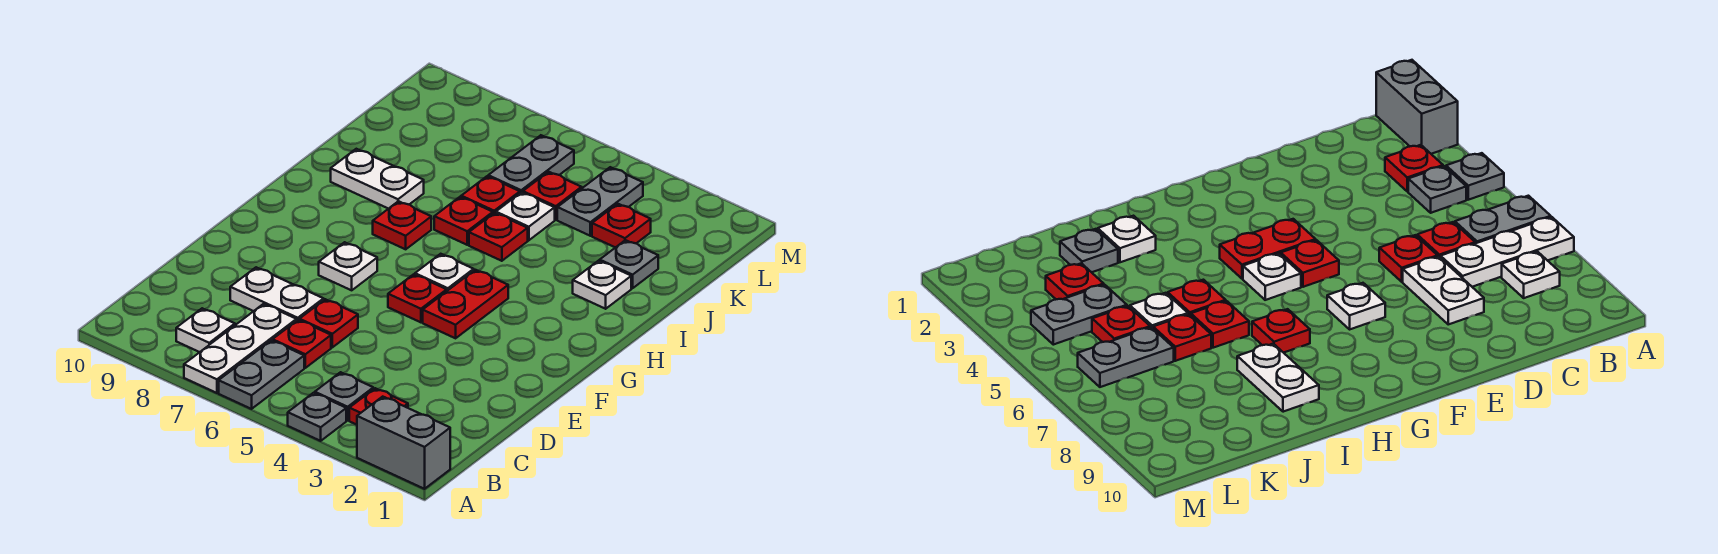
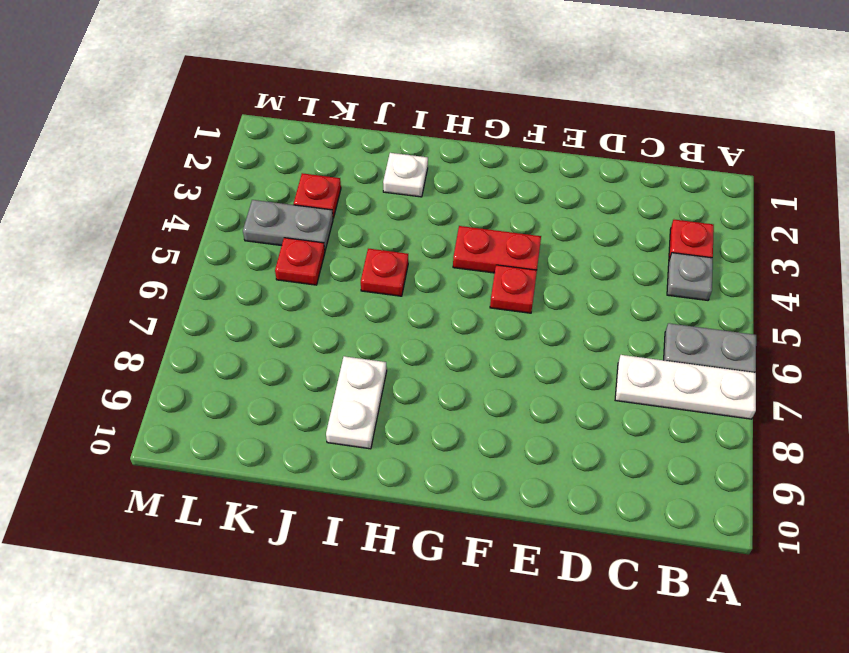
none -> grey 1x2 brick [357,397,450,489]
none -> grey 1x1 plate [288,393,346,441]
none -> white 1x1 plate [176,308,235,352]

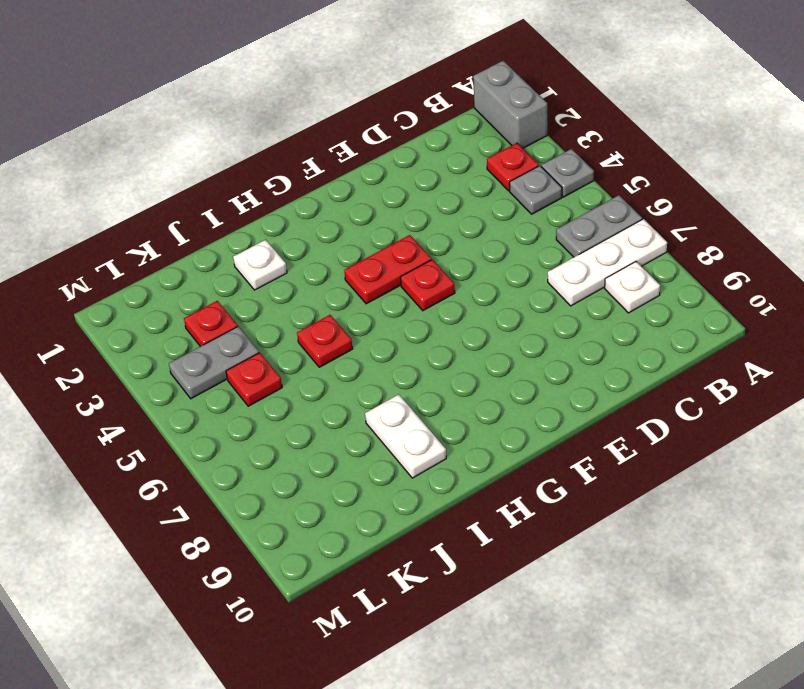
none -> red 1x1 plate [273,320,331,368]
none -> red 1x1 plate [300,299,358,347]
none -> white 1x2 plate [230,267,324,320]

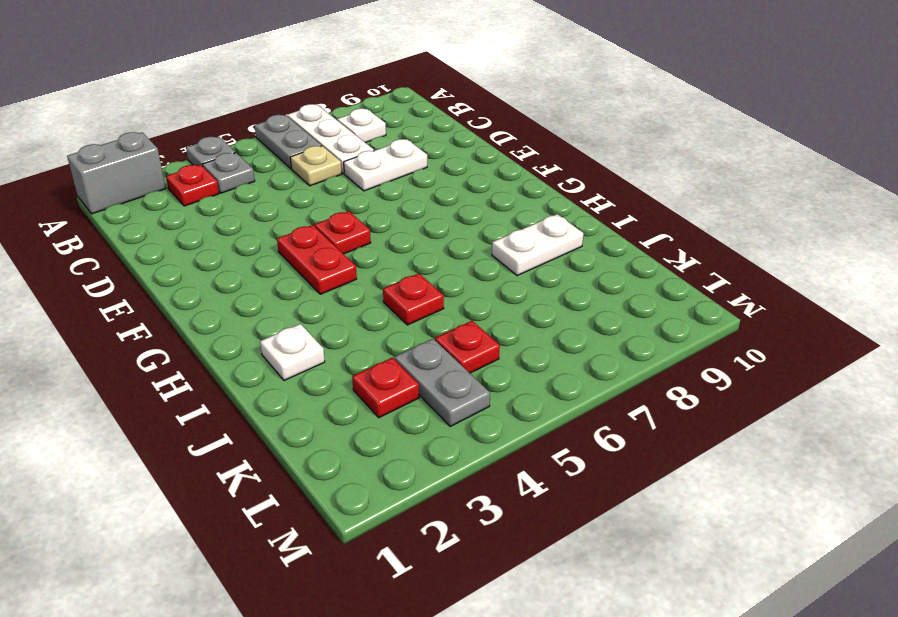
tan 1x1 plate [290,146,342,186] -> red 1x1 plate [273,320,331,368]
none -> red 1x1 plate [300,299,358,347]
none -> white 1x1 plate [319,242,377,290]
none -> white 1x1 plate [415,254,474,291]

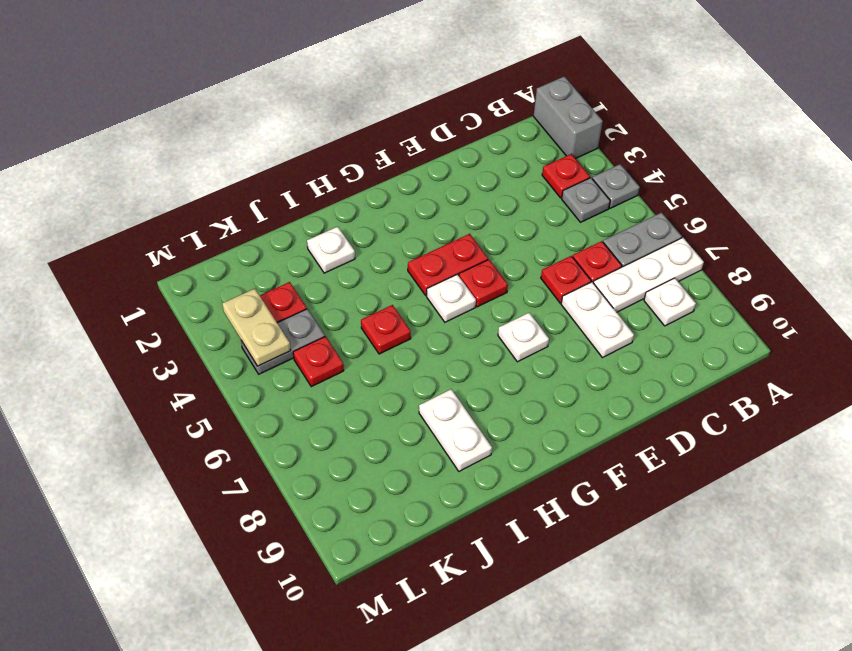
tan 1x2 plate [222,289,291,366] -> none
none -> red 1x1 plate [373,201,431,249]
none -> red 1x1 plate [434,197,493,245]
none -> grey 1x1 plate [600,240,658,288]

